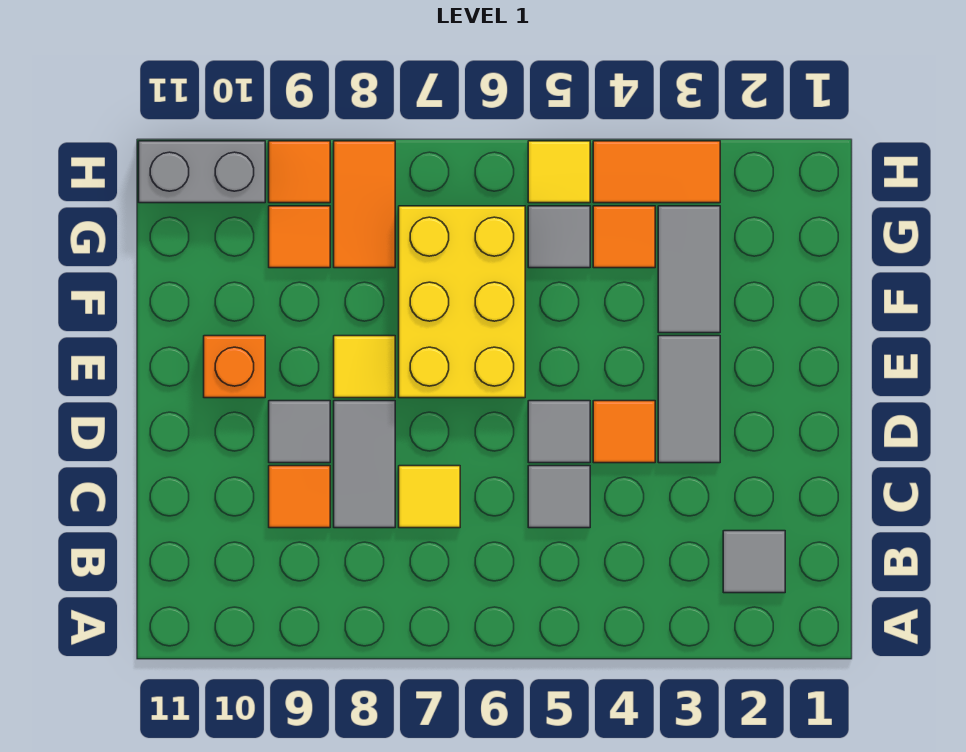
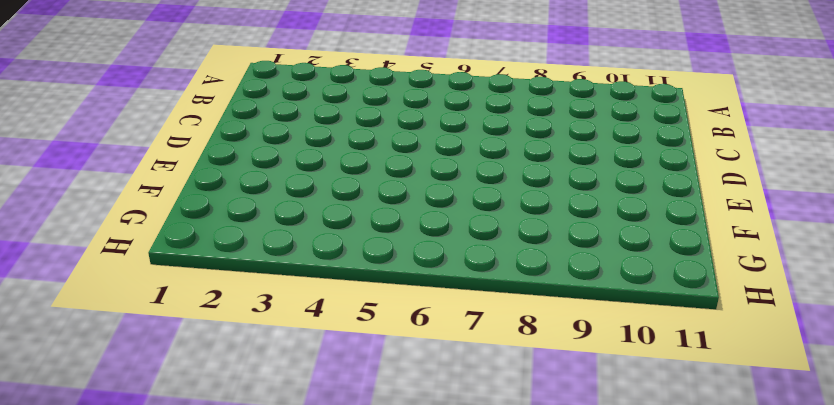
none -> grey 1x1 tile [723,531,785,593]
none -> grey 1x1 tile [528,466,590,528]
none -> yellow 1x1 tile [399,466,460,528]

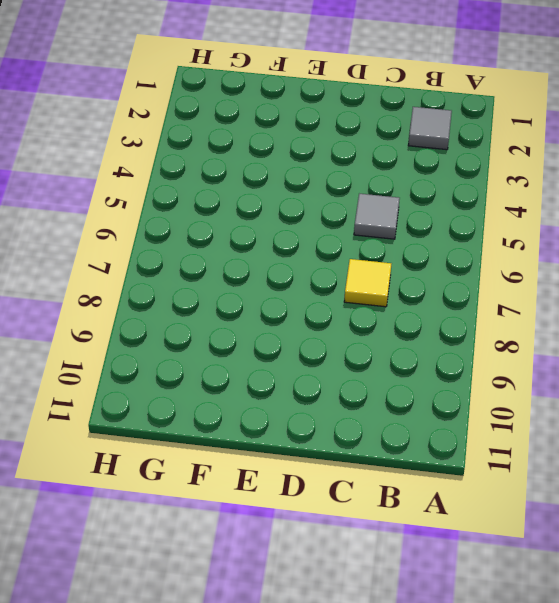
none -> grey 1x2 tile [334,401,395,528]
none -> orange 1x1 tile [269,466,330,528]
none -> grey 1x2 tile [658,336,720,463]

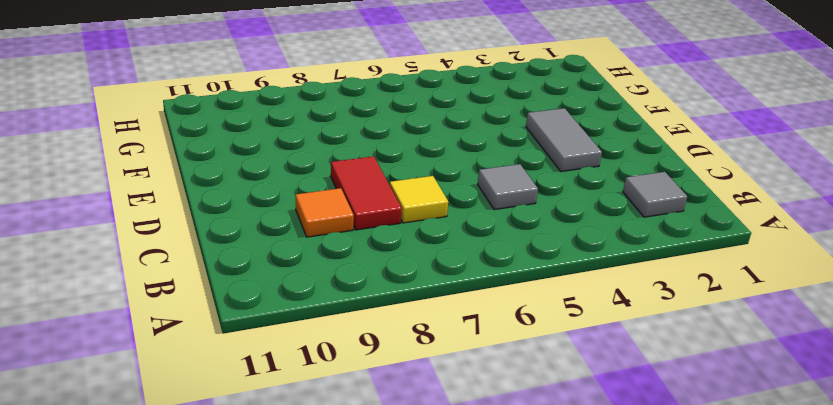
red 1x2 tile [331,156,402,230] -> grey 1x2 tile [334,401,395,528]
none -> orange 1x1 tile [593,401,655,463]
none -> grey 1x1 tile [528,401,590,463]
none -> grey 1x1 tile [269,401,330,463]

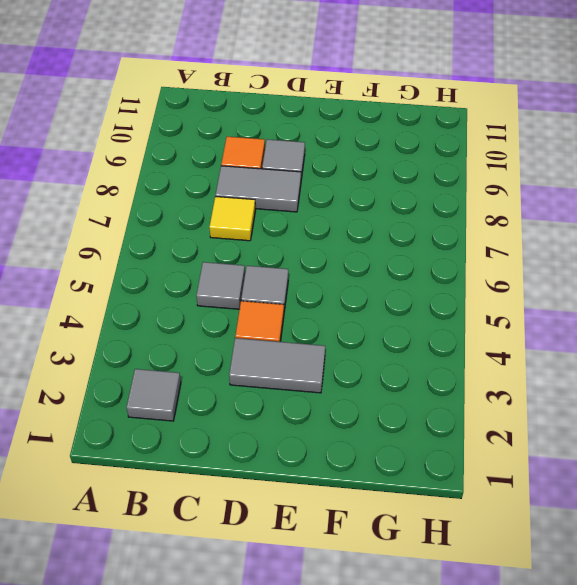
none -> yellow 2x3 brick [399,206,525,398]
none -> yellow 1x1 tile [334,336,395,398]
none -> orange 1x1 brick [204,336,265,398]

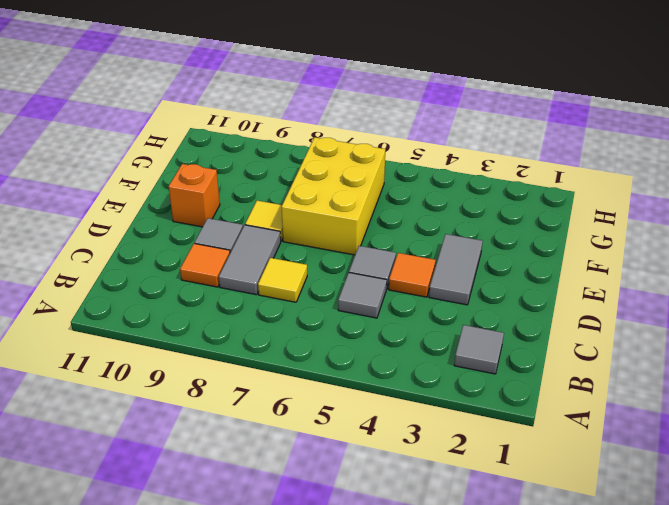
none -> grey 1x2 tile [658,206,720,333]
none -> orange 1x1 tile [593,206,655,268]
none -> grey 1x1 tile [528,206,590,268]

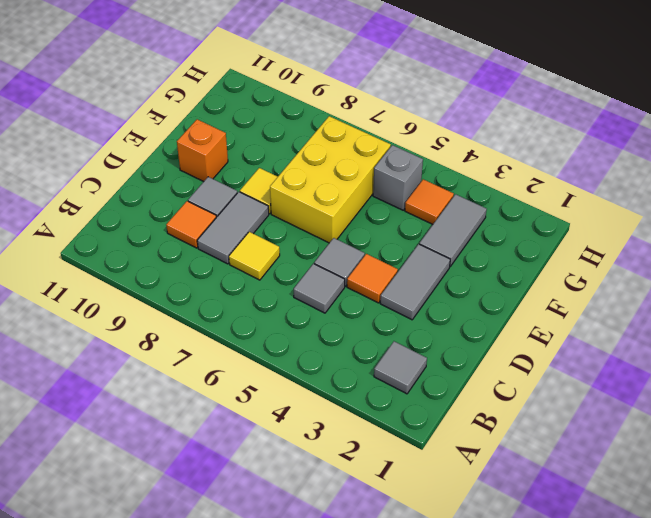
grey 1x1 brick [373,145,423,210] -> grey 1x1 tile [528,206,590,268]
none -> orange 1x2 tile [334,141,395,268]
none -> orange 1x1 tile [269,206,330,268]
none -> orange 1x2 tile [593,141,720,203]

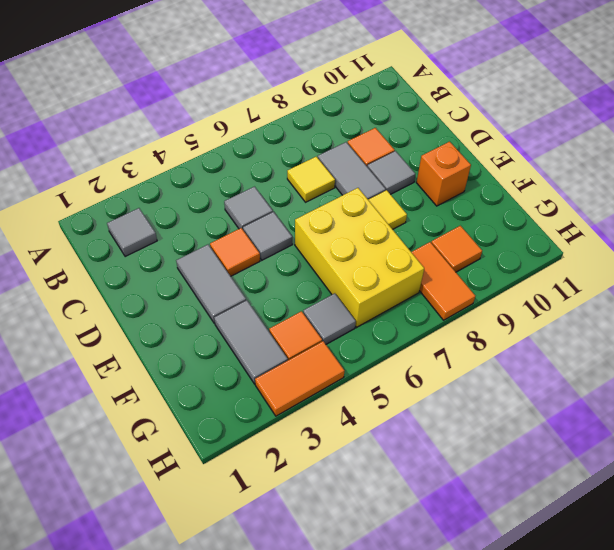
none -> yellow 1x1 tile [528,141,590,203]
none -> orange 1x1 tile [269,141,330,203]
none -> grey 1x2 brick [139,141,265,203]

